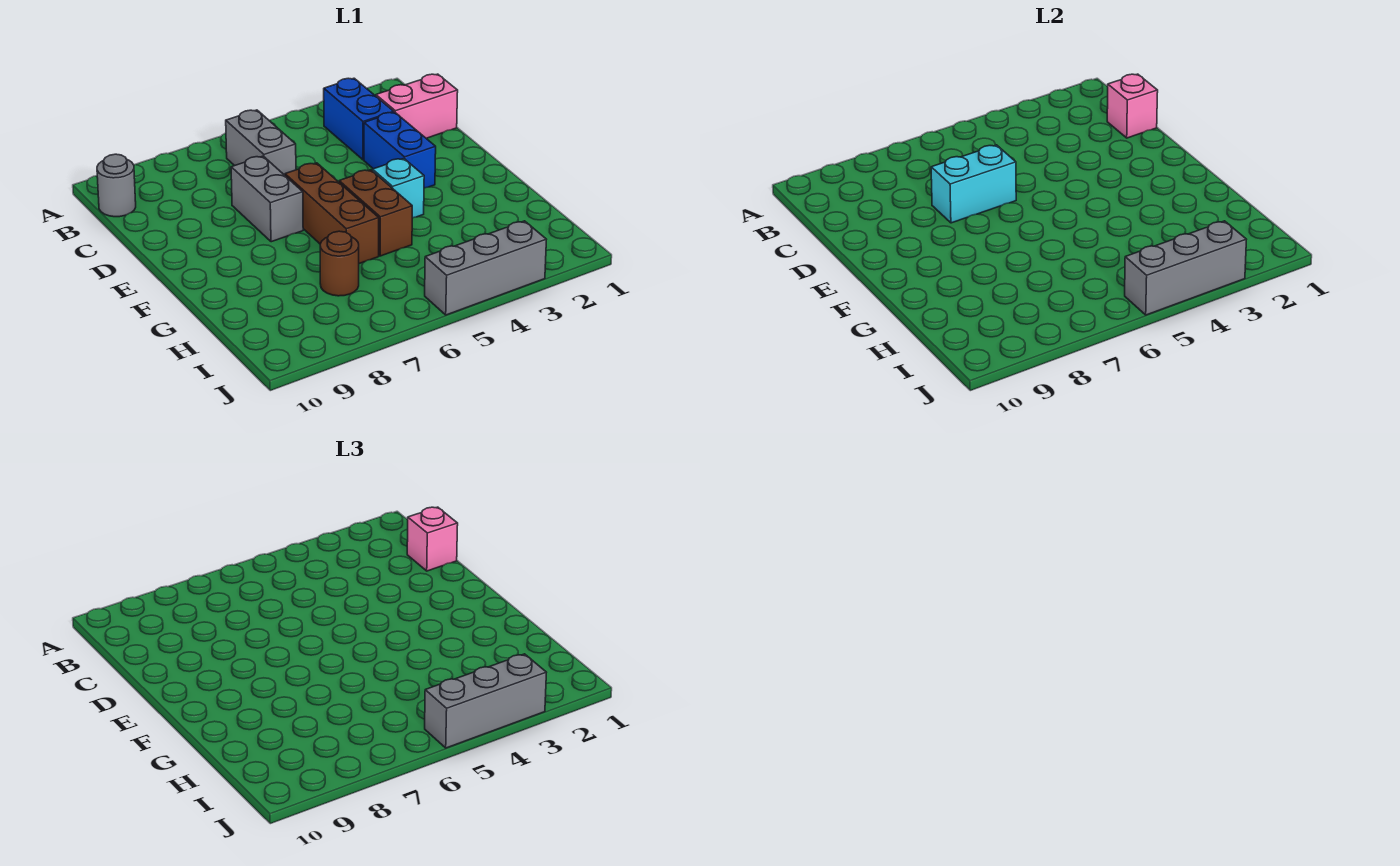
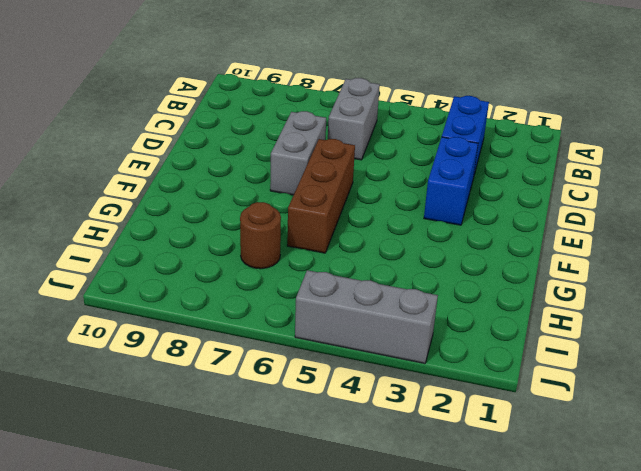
none -> grey 1x1 round brick [97,154,136,217]
none -> pink 1x2 brick [376,74,458,138]
none -> cyan 1x1 brick [373,159,424,218]

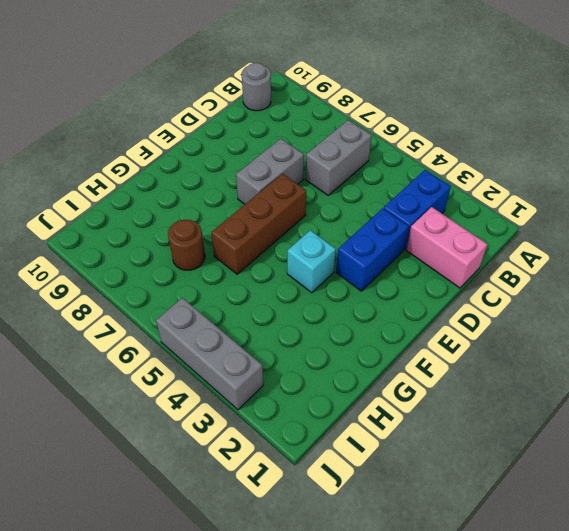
none -> brown 1x2 brick [339,170,412,256]
none -> pink 1x1 brick [1107,74,1158,138]
none -> cyan 1x2 brick [931,145,1016,223]

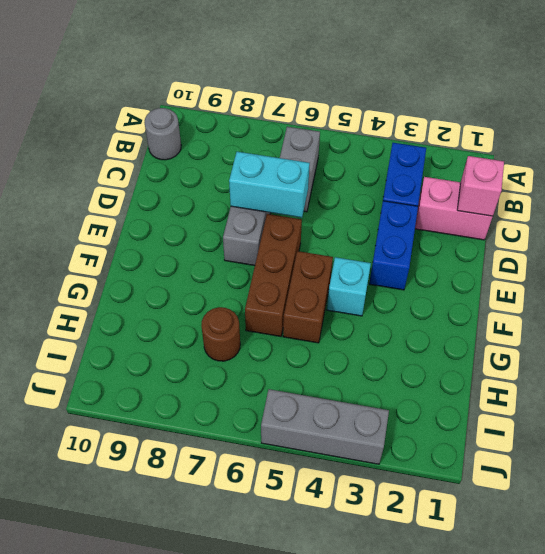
none -> grey 1x3 brick [1125,221,1246,315]
none -> pink 1x1 brick [407,507,458,571]
none -> grey 1x3 brick [425,654,546,748]

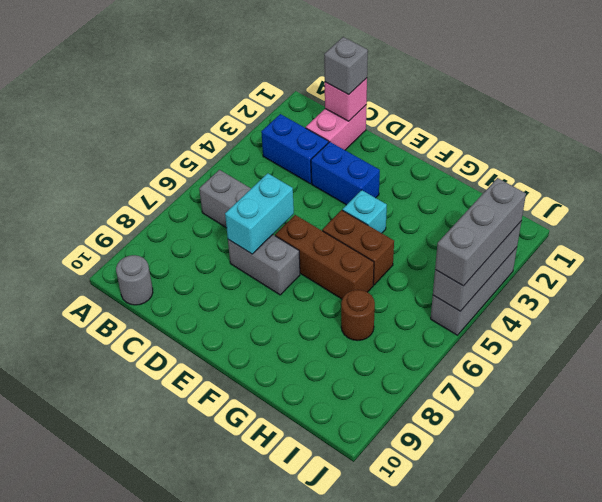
grey 1x1 brick [324,37,368,94] -> pink 1x1 brick [407,507,458,571]

